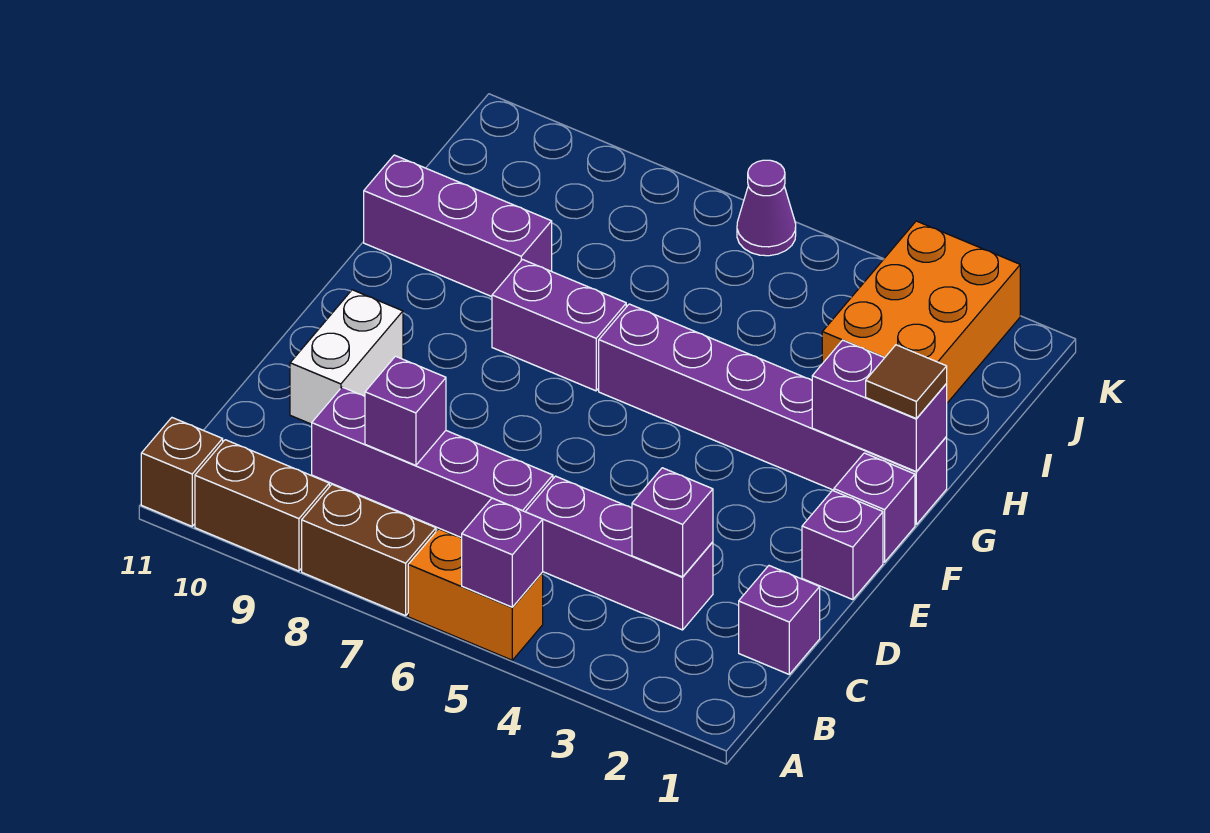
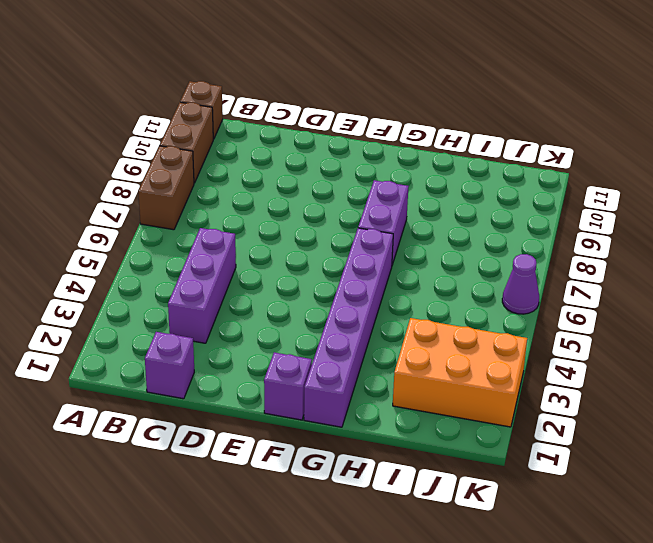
none -> orange 1x2 brick [408,529,543,660]
none -> purple 1x4 brick [312,387,553,538]
none -> white 1x2 brick [290,290,403,424]

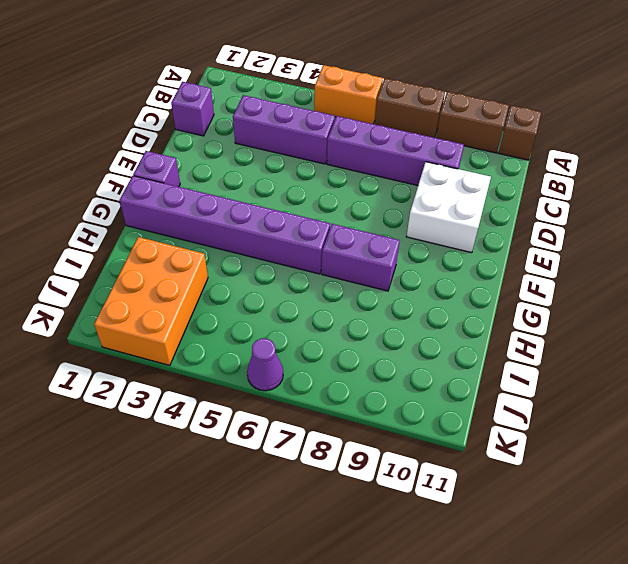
white 2x2 brick [406,162,491,253] -> white 1x2 brick [290,290,403,424]
none -> purple 1x1 brick [802,491,883,600]
none -> purple 1x3 brick [364,155,552,297]
none -> purple 1x1 brick [461,498,543,607]

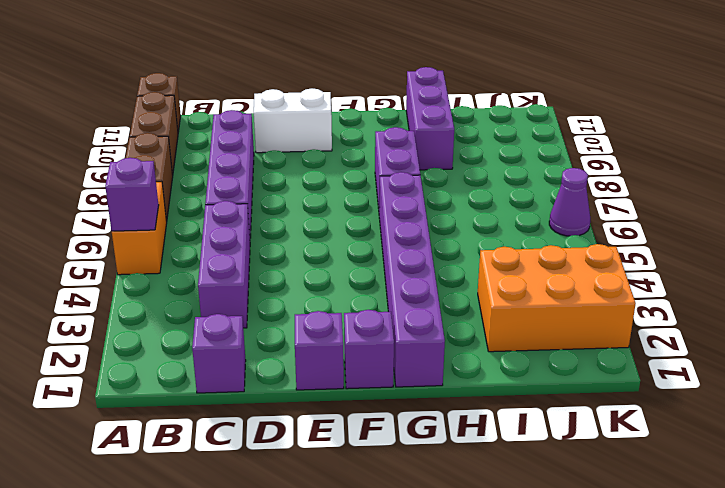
none -> purple 1x1 brick [632,468,713,577]
none -> purple 1x1 brick [365,356,446,465]
none -> purple 1x2 brick [812,340,947,471]

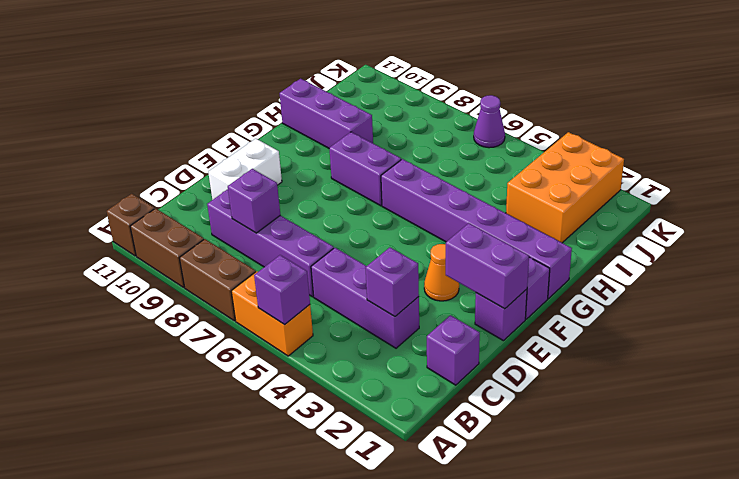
purple 1x2 brick [446,223,529,309] -> purple 1x2 brick moved to [812,340,947,471]
orange 1x1 cone [424,244,459,301] -> none
none -> brown 1x1 tile [866,345,947,419]

